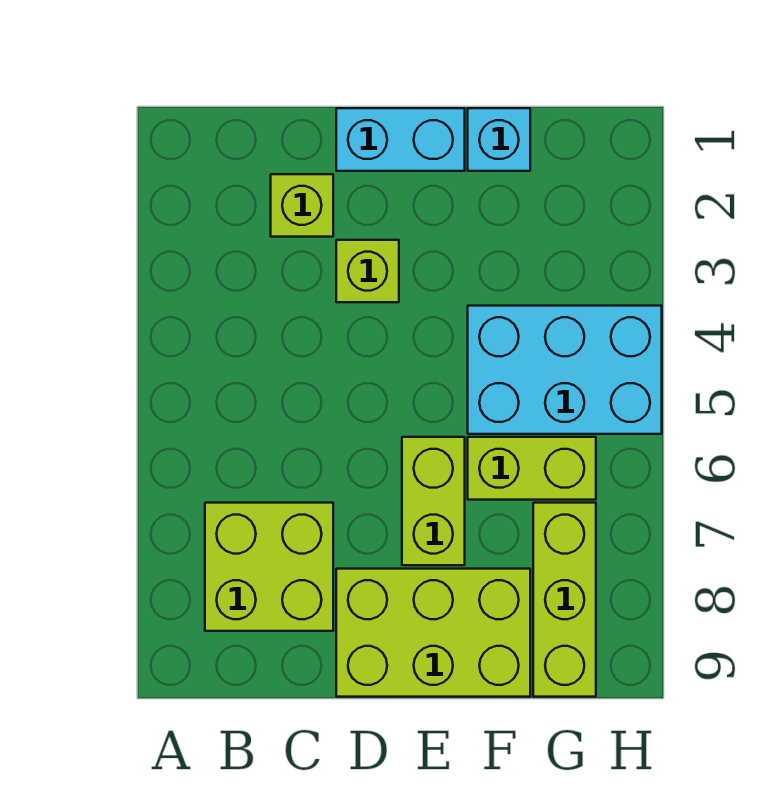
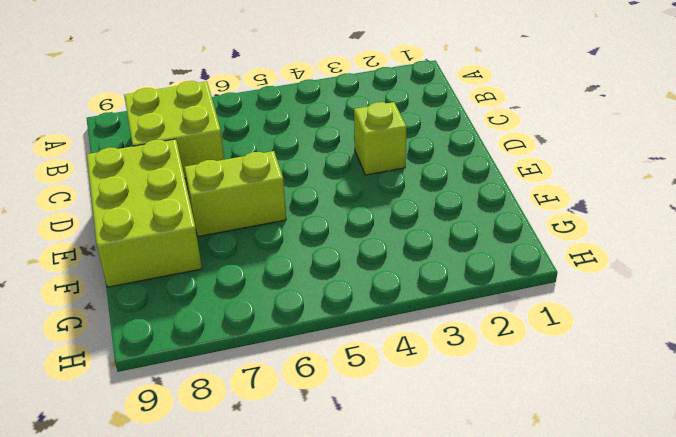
none -> lime 1x1 brick [271,174,333,237]
none -> cyan 1x2 brick [336,108,465,171]

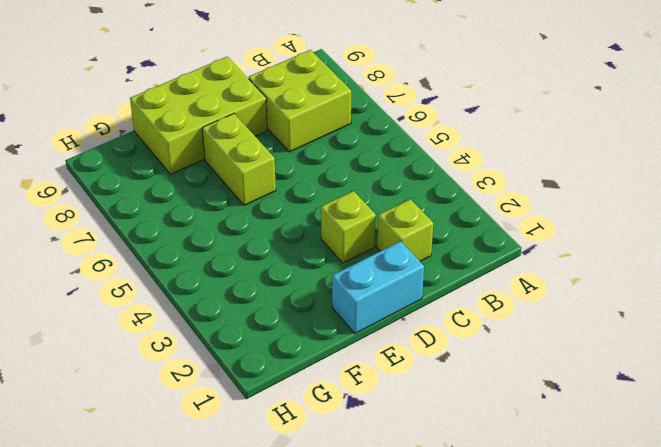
none -> cyan 1x1 brick [468,108,530,171]
none -> cyan 2x3 brick [468,306,662,434]

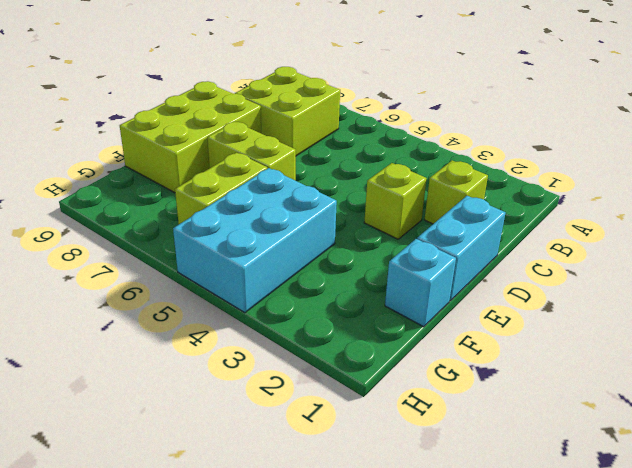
none -> lime 1x3 brick [533,503,596,697]

